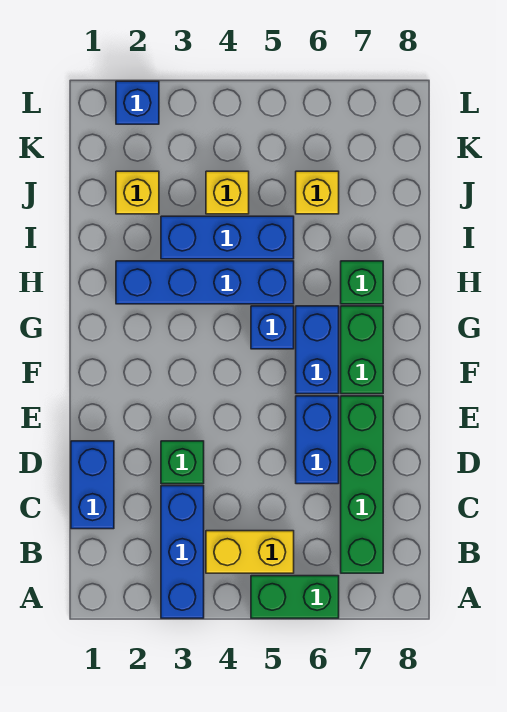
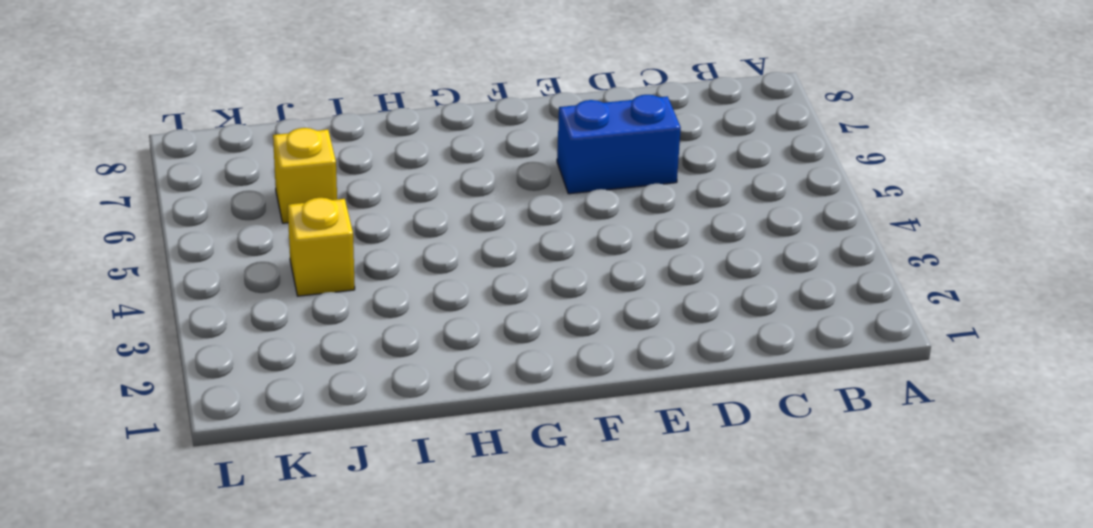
none -> blue 1x3 brick [161,486,204,618]
none -> green 1x2 brick [251,576,339,618]
none -> yellow 1x2 brick [206,531,294,573]

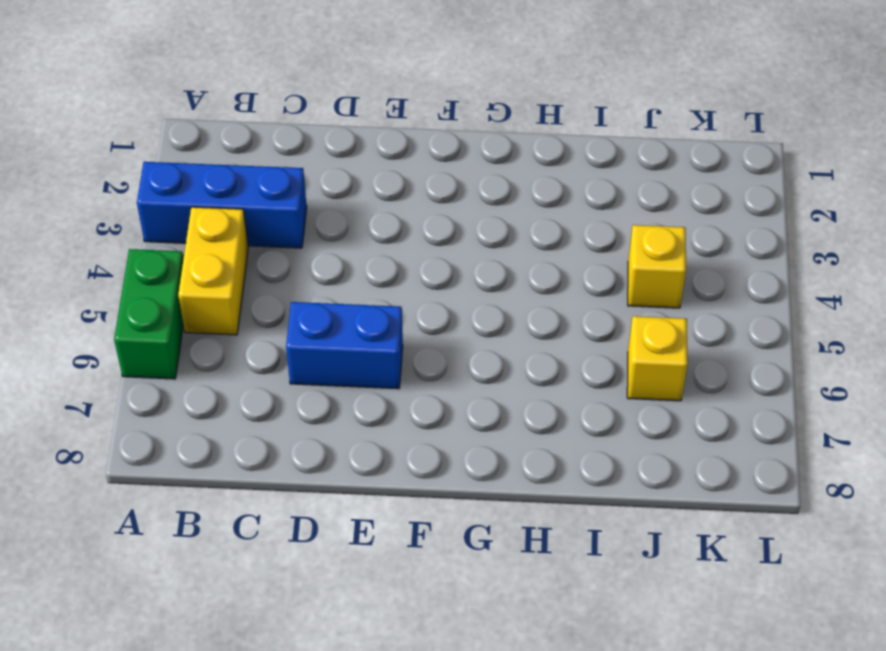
none -> green 1x4 brick [341,396,383,573]
none -> blue 1x2 brick [71,441,114,529]
none -> green 1x1 brick [161,441,204,484]

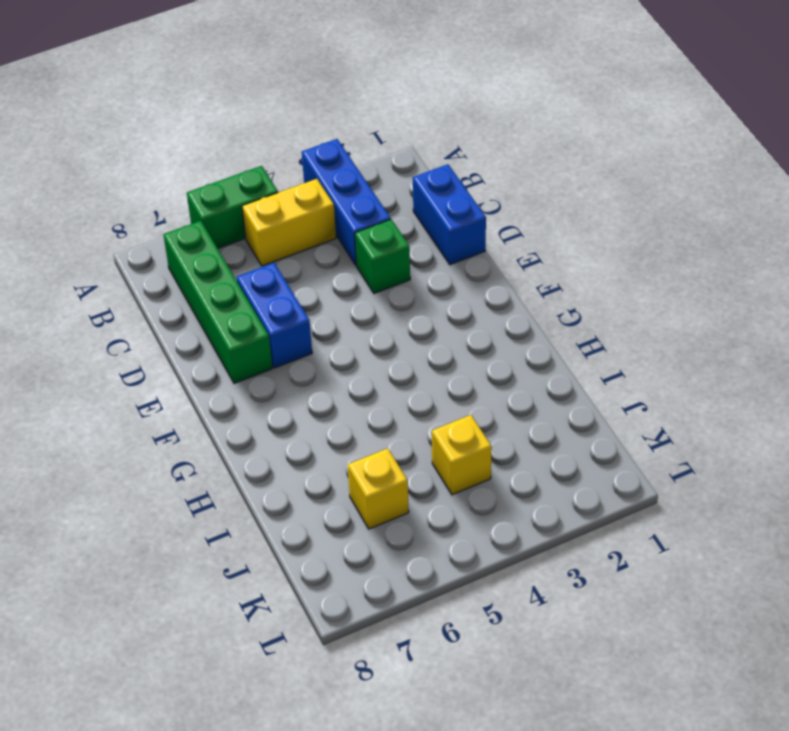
none -> blue 1x2 brick [296,306,339,394]
none -> green 1x2 brick [341,306,383,394]
none -> blue 1x1 brick [251,306,294,349]

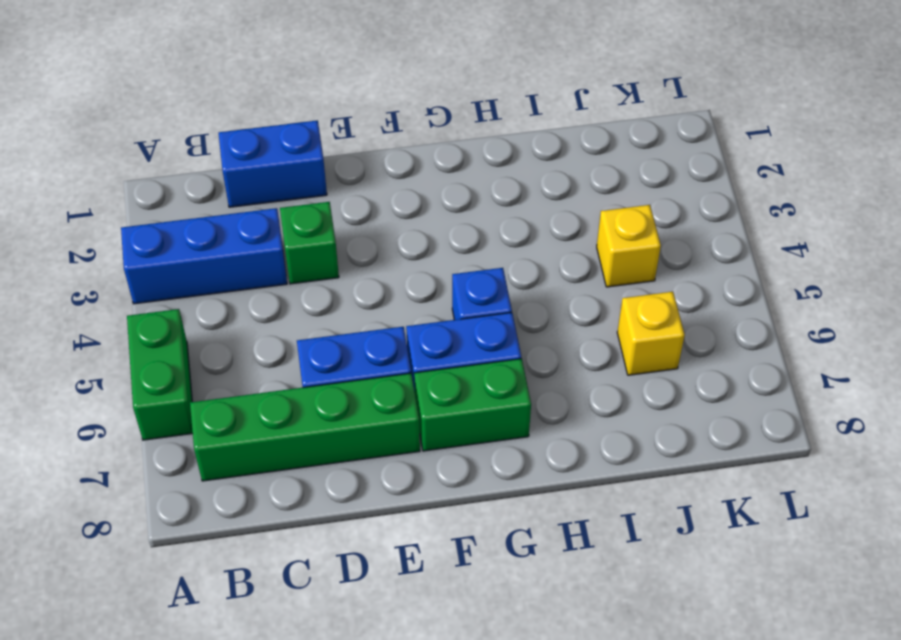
none -> yellow 1x2 brick [206,531,294,573]
none -> blue 1x4 brick [116,261,294,304]
none -> green 1x1 brick [341,261,383,304]

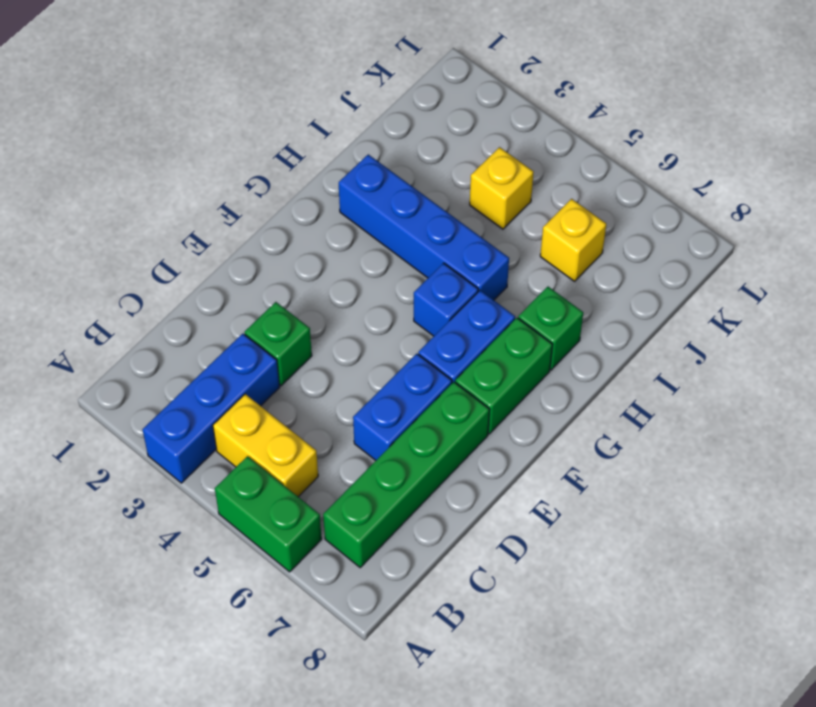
none -> blue 1x2 brick [71,441,114,529]
none -> blue 1x3 brick [161,216,294,259]
none -> yellow 1x1 brick [116,171,159,214]

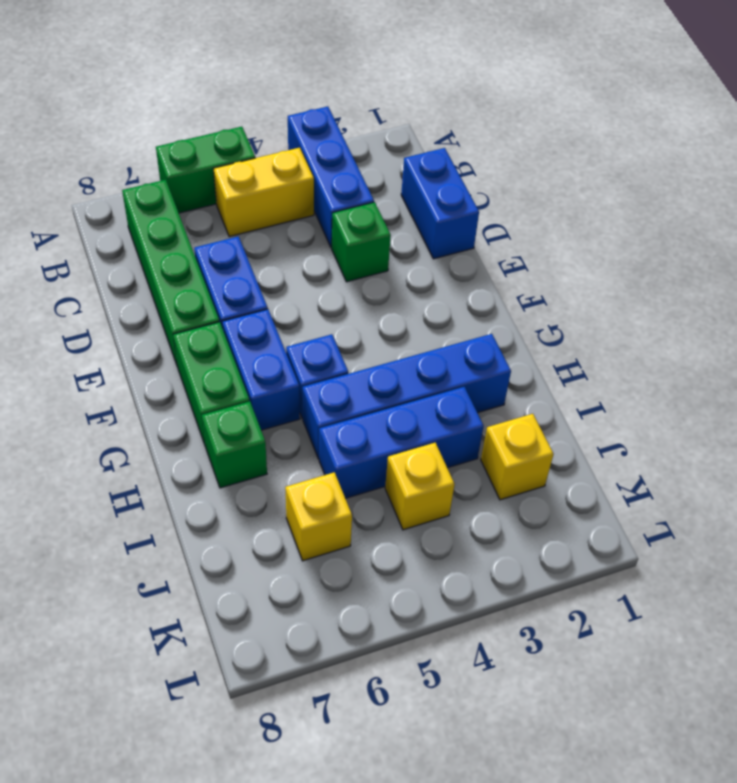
none -> blue 1x1 brick [116,81,159,124]

